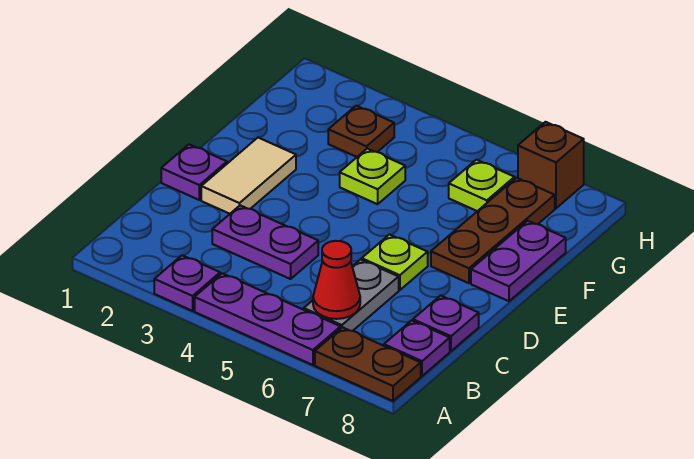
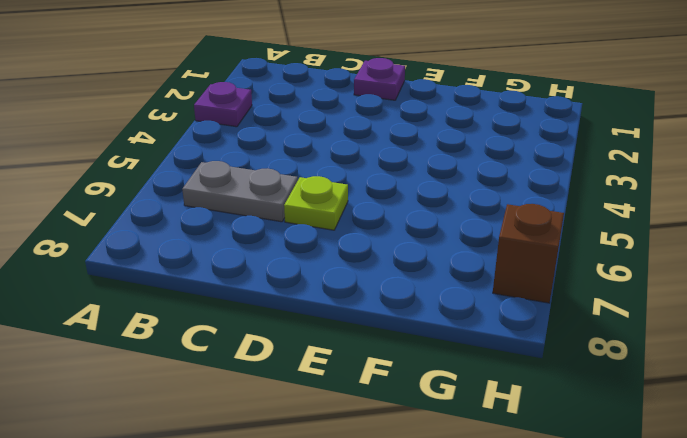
none -> purple 1x3 plate [195,273,341,365]
none -> brown 1x2 plate [315,327,421,401]
none -> purple 1x1 plate [384,320,450,376]

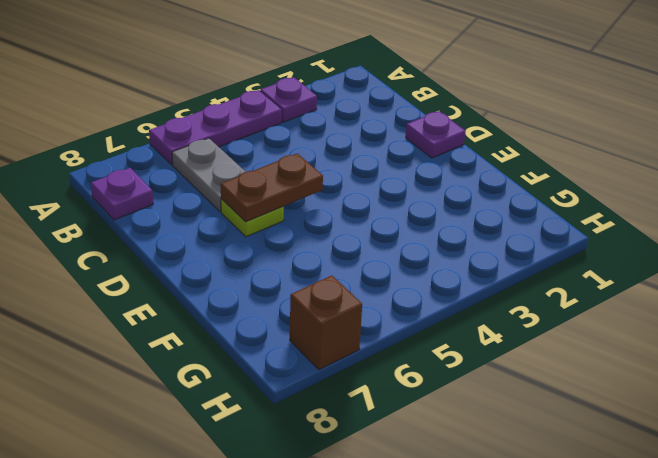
brown 1x2 plate [221,153,323,222] -> brown 1x2 plate moved to [315,327,421,401]
none -> purple 1x2 plate [212,205,318,279]
none -> purple 1x1 plate [413,296,479,351]
none -> tan 1x2 tile [201,138,296,214]

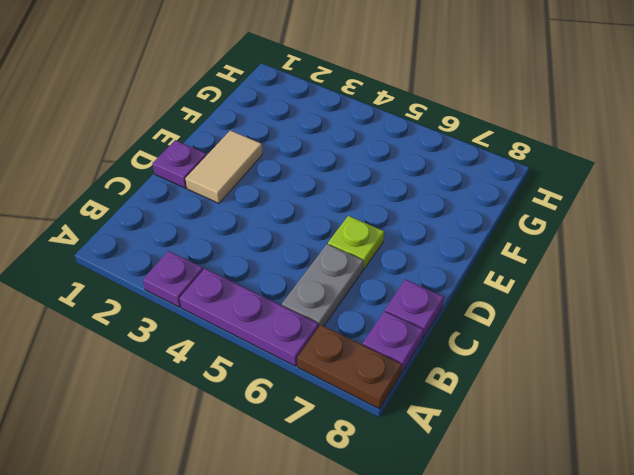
none -> purple 1x2 plate [212,205,318,279]
none -> brown 1x3 plate [431,178,555,283]
none -> purple 1x2 plate [471,221,566,301]

